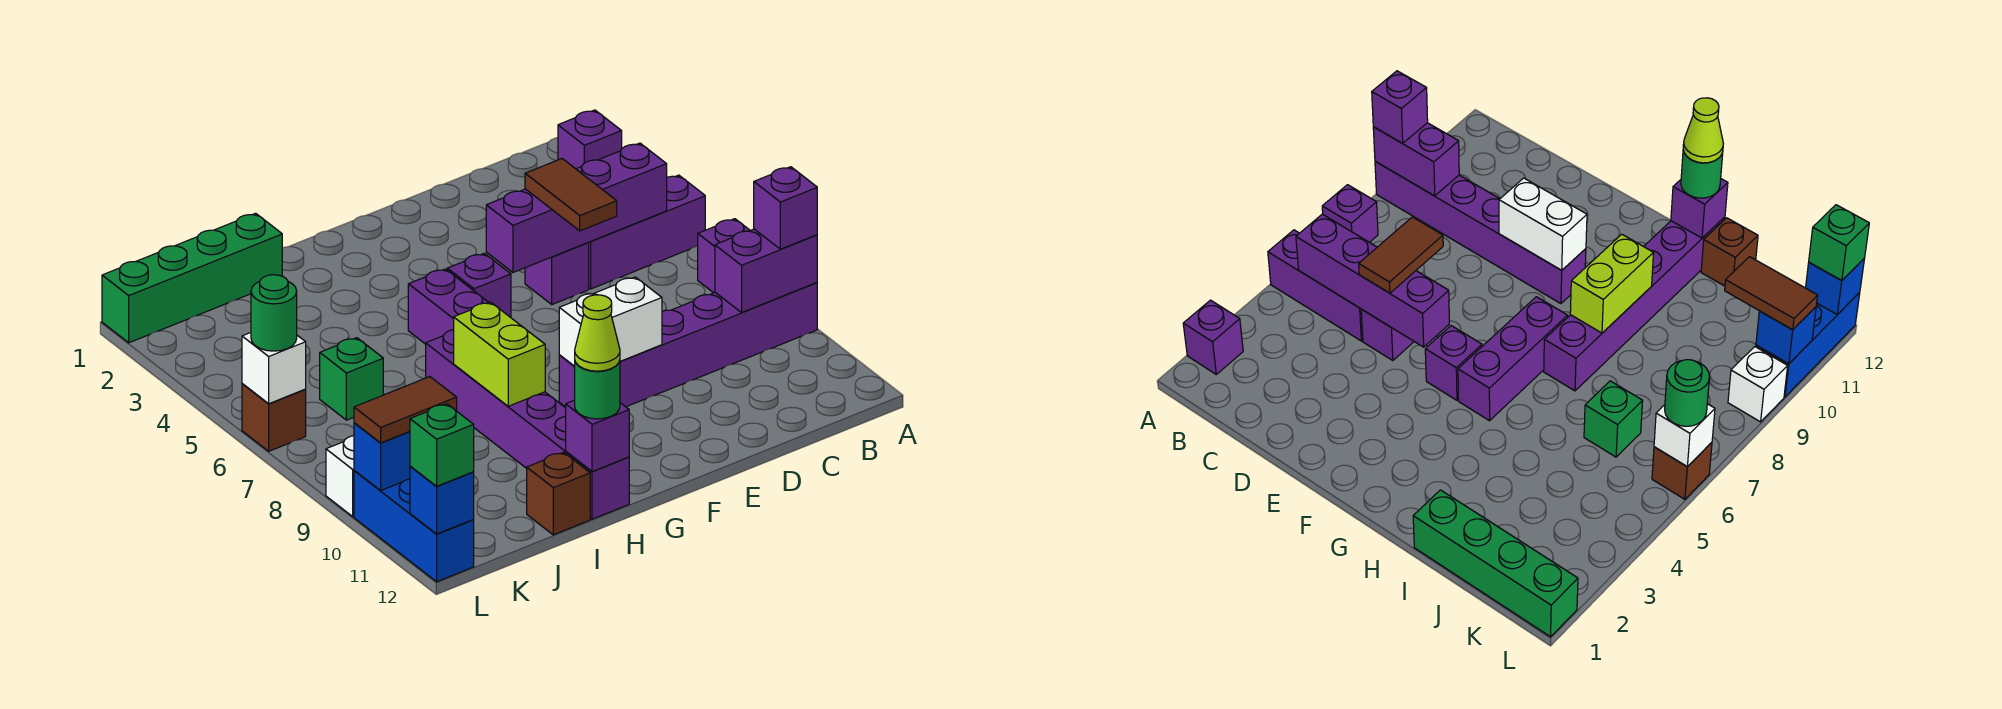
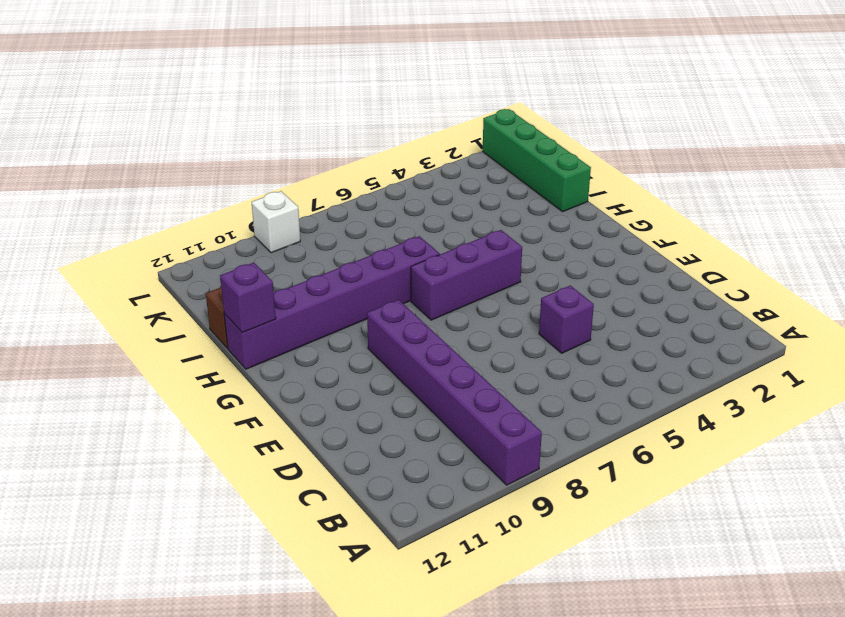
none -> purple 1x1 brick [558,110,622,169]
none -> purple 1x3 brick [589,175,705,289]
none -> purple 1x1 brick [698,219,750,293]

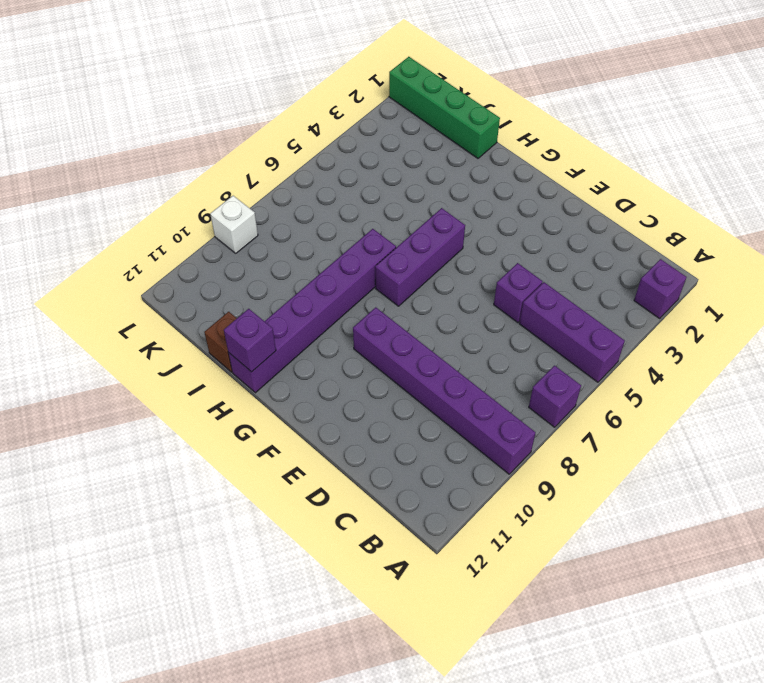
none -> purple 1x1 brick [447,253,511,317]
none -> green 1x1 brick [320,338,383,420]
none -> brown 1x1 brick [242,384,306,451]

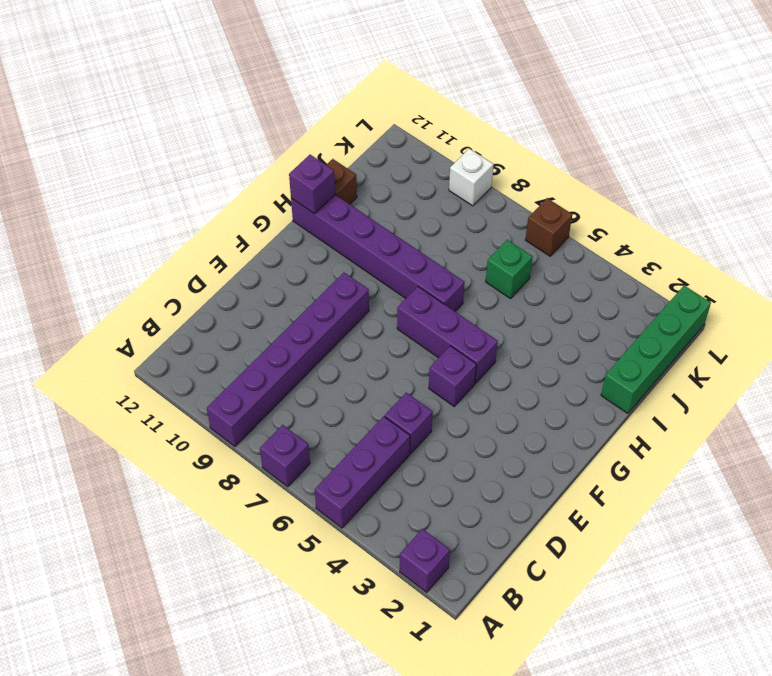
none -> blue 1x3 brick [354,471,474,582]
none -> purple 1x2 brick [715,229,817,312]
none -> purple 1x4 brick [486,143,667,272]

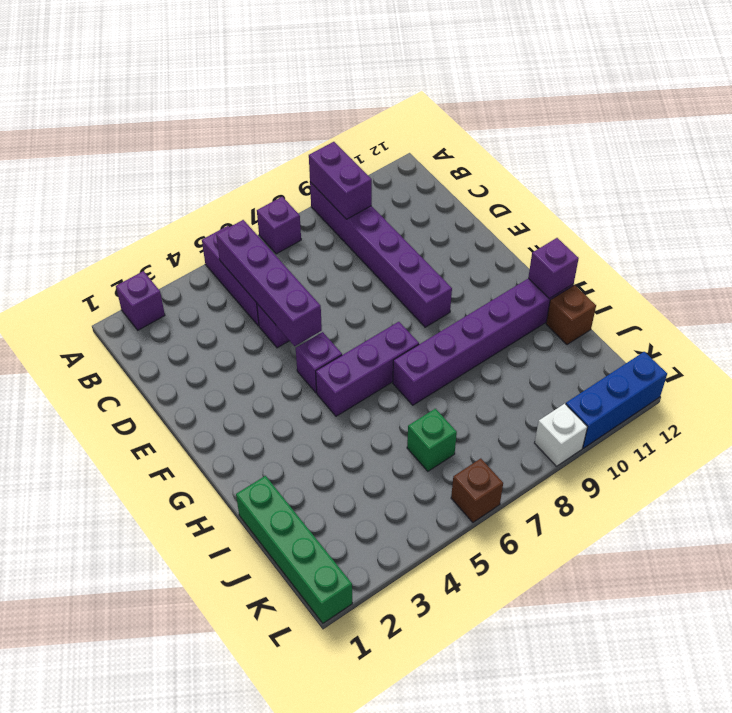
none -> white 1x2 brick [559,277,662,366]
none -> lime 1x2 brick [454,302,545,406]
none -> white 1x1 brick [242,333,306,404]

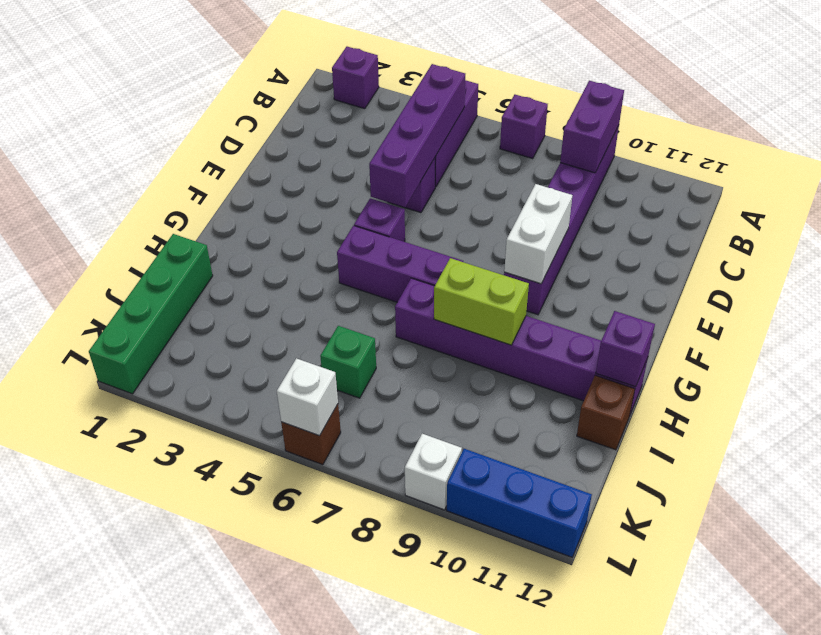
none -> blue 1x1 brick [354,423,410,490]
none -> blue 1x1 brick [410,467,474,534]
none -> purple 1x1 brick [754,167,817,249]

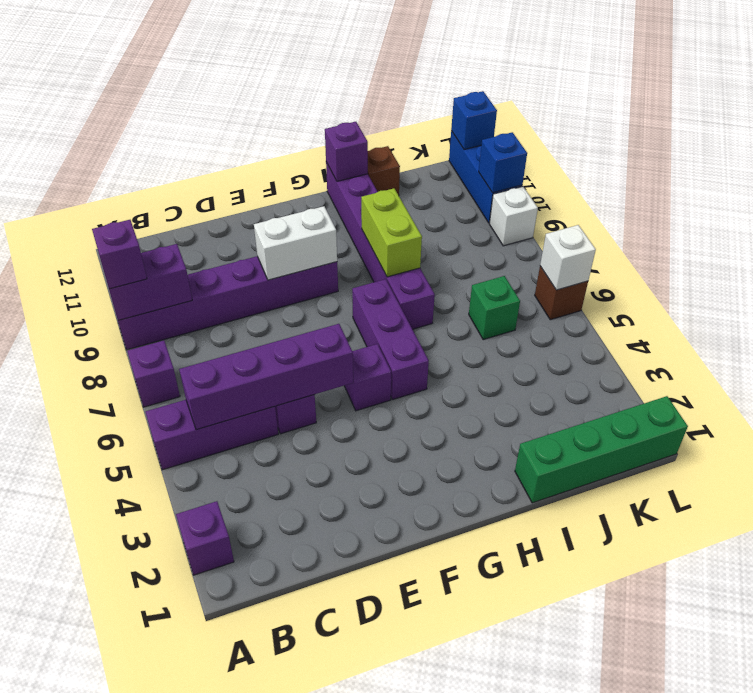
none -> brown 1x2 tile [525,159,617,231]
none -> green 1x1 round brick [575,361,620,419]
none -> brown 1x2 tile [354,377,457,443]

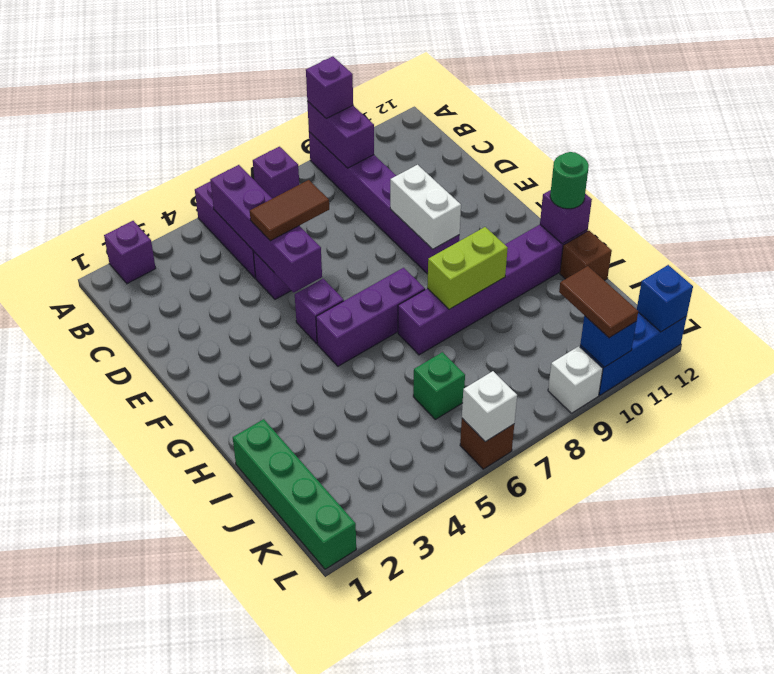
none -> green 1x1 round brick [251,275,297,351]
none -> green 1x1 brick [410,404,474,486]
none -> lime 1x1 cone [575,295,620,371]

